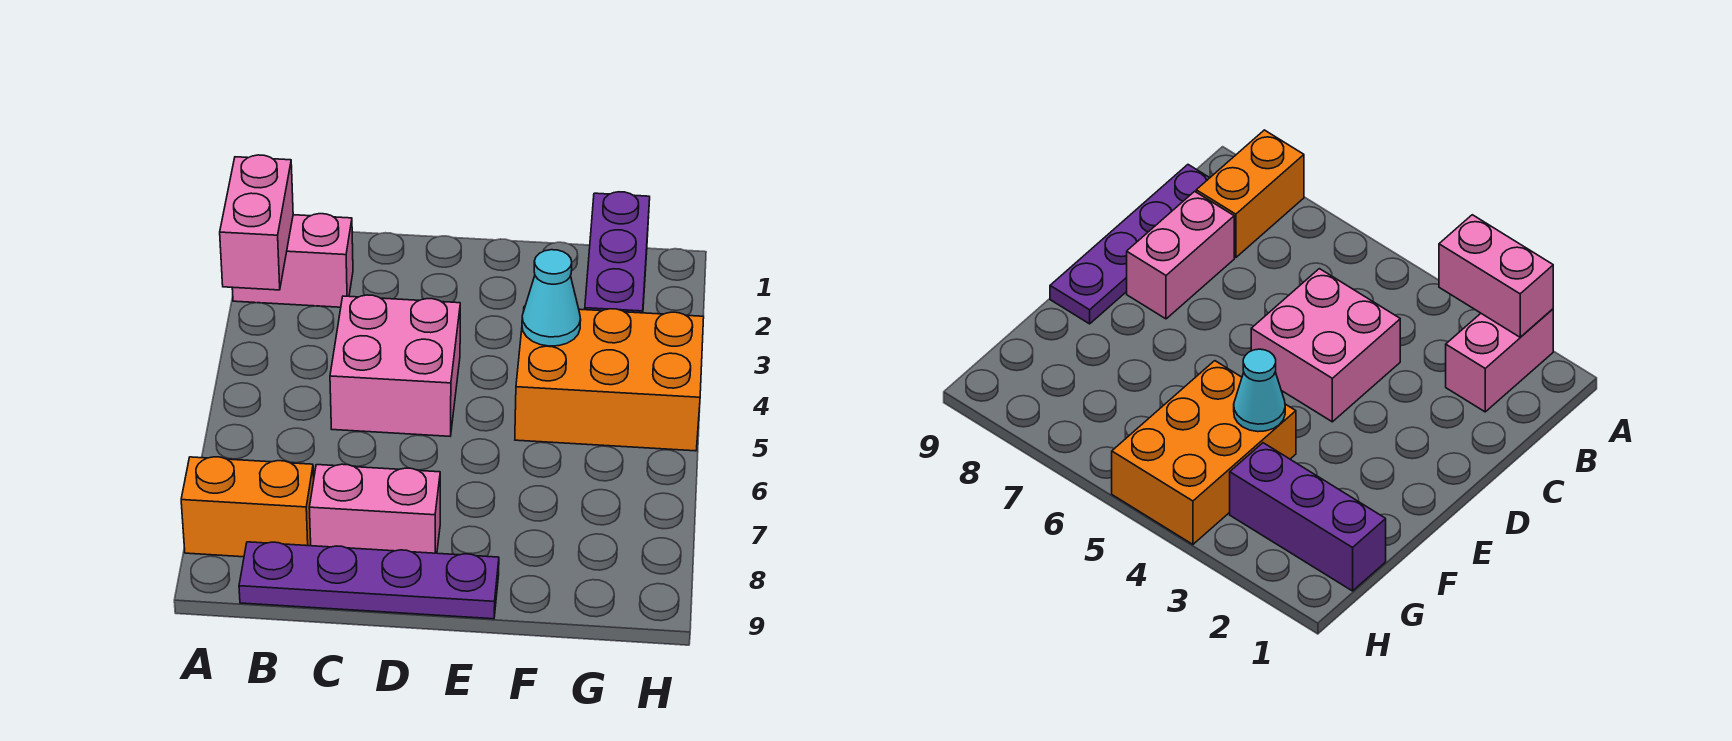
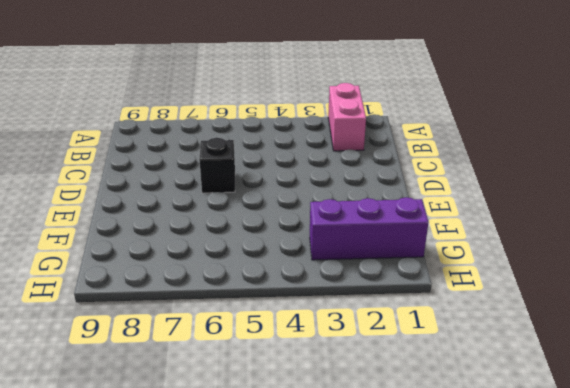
black 1x1 brick [199,138,235,193] -> none
none -> orange 1x2 brick [181,457,314,557]
none -> purple 1x4 plate [239,542,499,619]

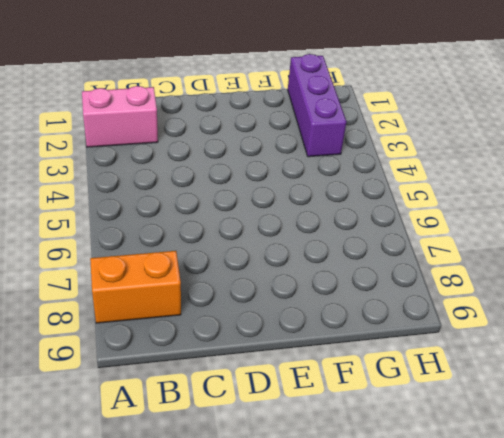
none -> purple 1x4 plate [239,542,499,619]
none -> pink 2x2 brick [330,295,460,436]

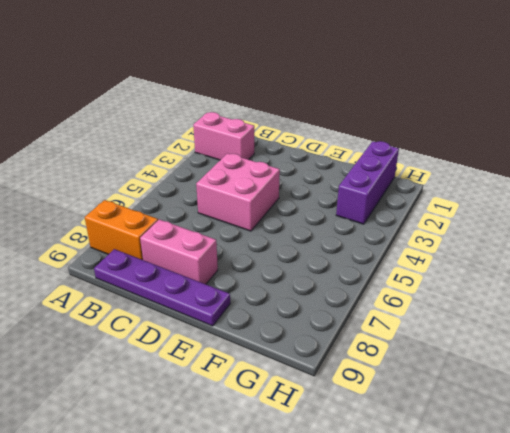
none -> orange 2x3 brick [515,306,704,451]
none -> pink 1x2 brick [220,155,293,290]

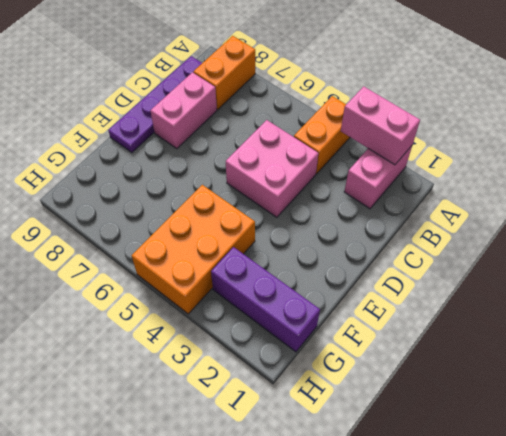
orange 1x2 brick [294,96,350,174] -> none
none -> cyan 1x1 cone [522,250,581,346]

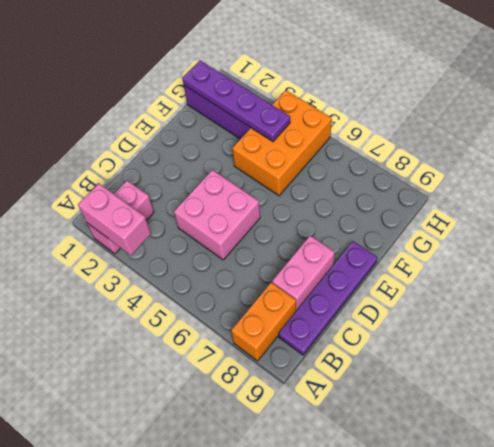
purple 1x4 plate [182,61,290,142] -> none
none -> cyan 1x1 cone [522,250,581,346]

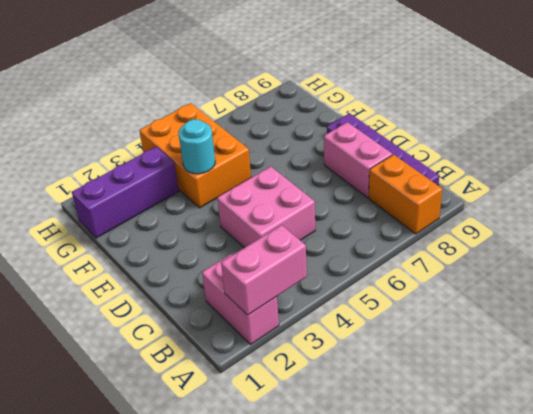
cyan 1x1 round brick [179,119,215,174] -> cyan 1x1 cone [522,250,581,346]

